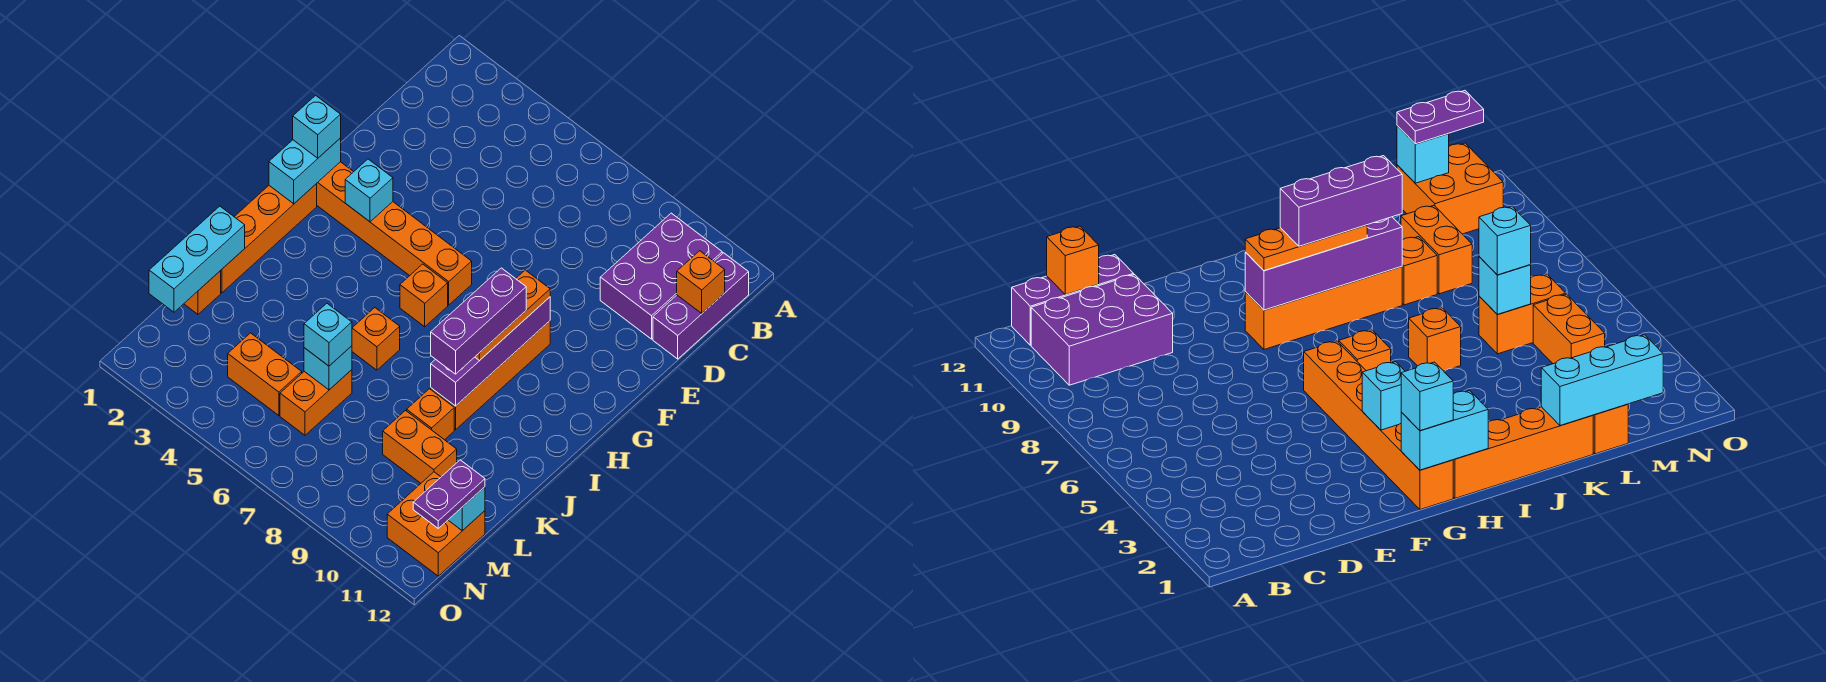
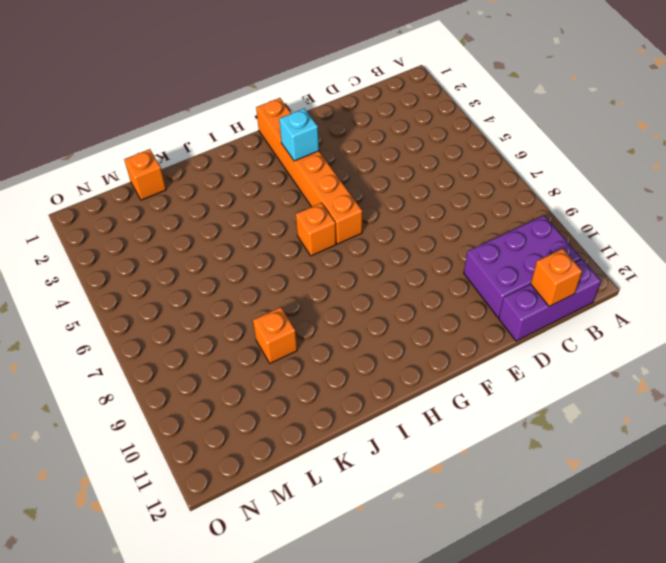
none -> orange 1x4 brick [431,321,550,430]
none -> orange 1x4 brick [221,184,317,293]
none -> orange 1x1 brick [352,308,400,370]

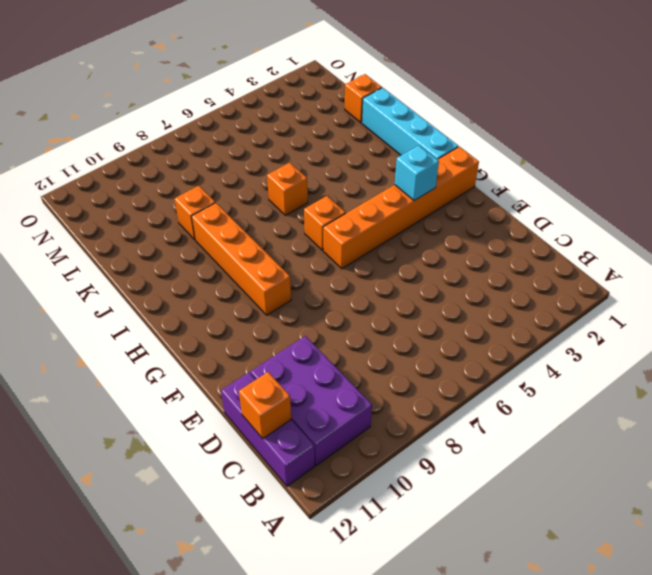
cyan 1x4 brick [362,88,458,159] -> orange 1x4 brick [221,184,317,293]
none -> orange 1x2 brick [280,370,352,435]
none -> orange 1x2 brick [383,411,457,483]
none -> orange 1x2 brick [228,333,302,416]

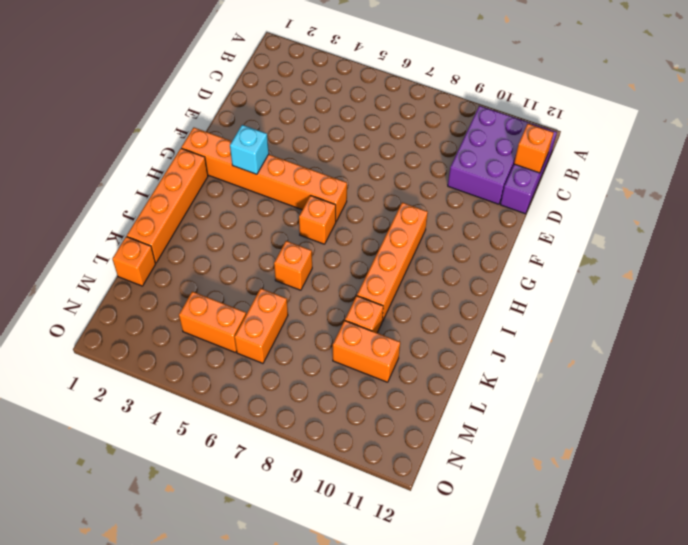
none -> orange 2x2 brick [387,472,485,576]
none -> cyan 1x2 brick [269,138,341,204]
none -> purple 1x4 brick [431,297,550,406]

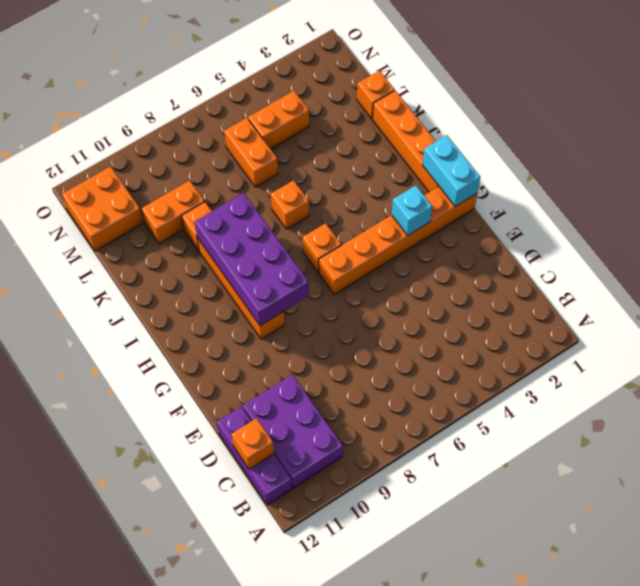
purple 2x4 brick [195,193,309,325] -> purple 1x4 brick [431,297,550,406]
none -> cyan 1x3 brick [149,206,245,312]
none -> cyan 1x1 brick [304,346,352,390]
none -> cyan 1x1 brick [449,487,485,531]

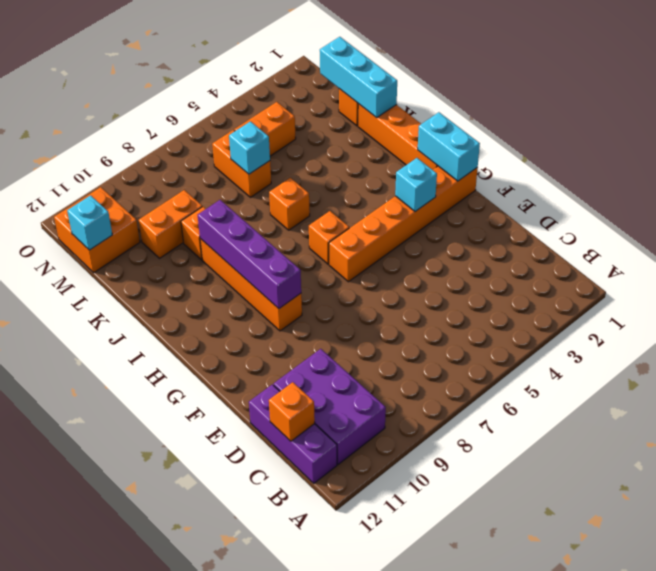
none -> cyan 1x1 brick [293,95,341,158]
none -> orange 1x3 plate [475,270,550,360]
none -> cyan 1x1 brick [304,303,352,366]

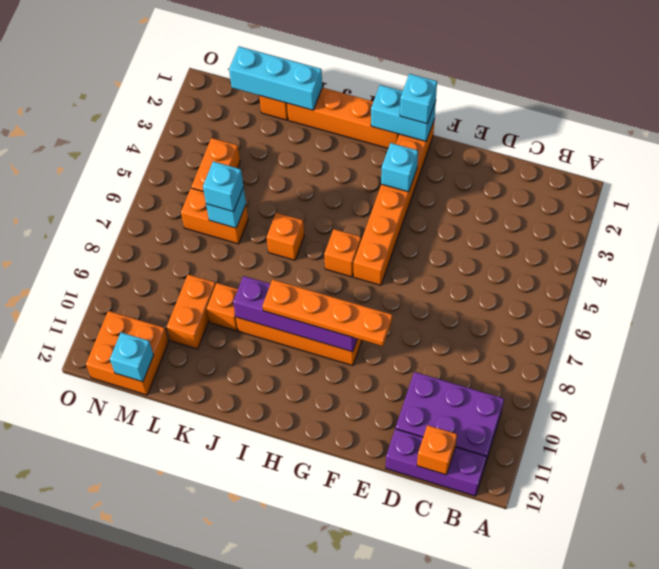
orange 1x4 plate [262,279,393,346] -> orange 1x3 plate [475,270,550,360]
none -> purple 1x2 plate [413,460,485,528]
none -> purple 1x3 brick [431,268,526,374]

